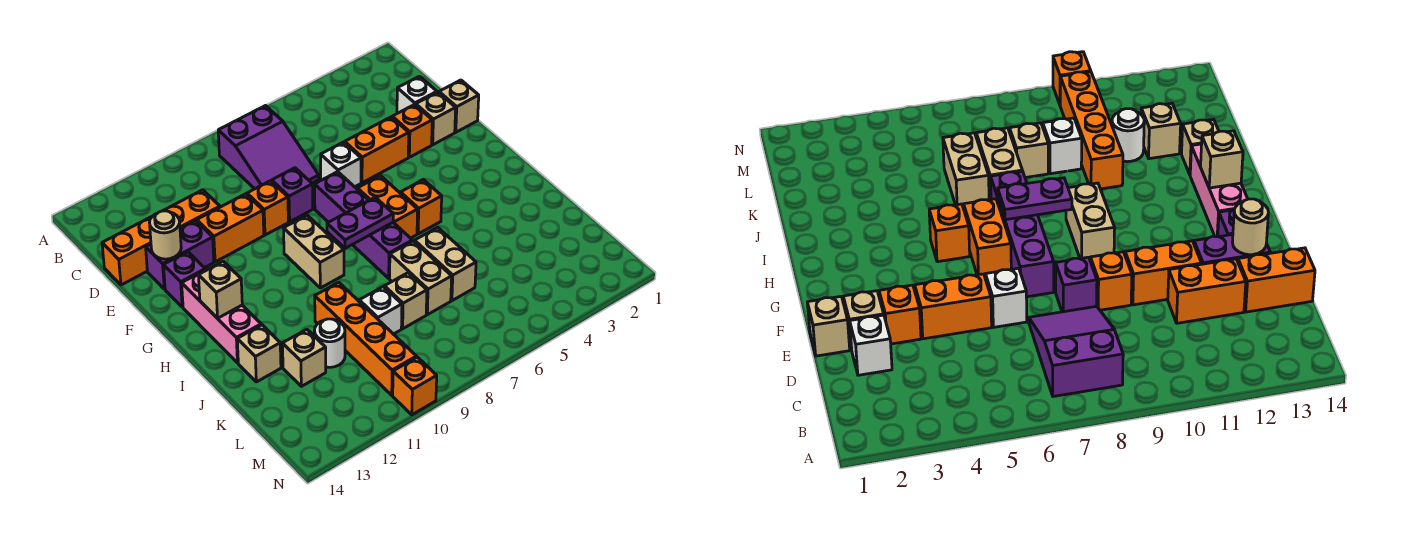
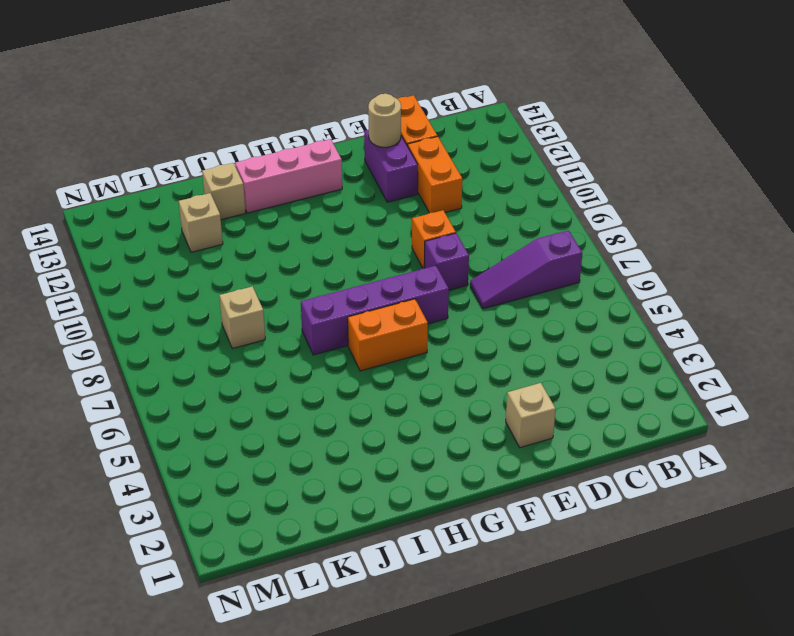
purple 1x3 slope [470,230,582,309] -> purple 2x3 slope [218,106,319,189]
none -> white 1x1 brick [397,76,437,113]
none -> tan 1x1 brick [439,80,479,132]
none -> orange 1x1 brick [392,104,432,157]
none -> orange 1x2 brick [345,117,409,183]

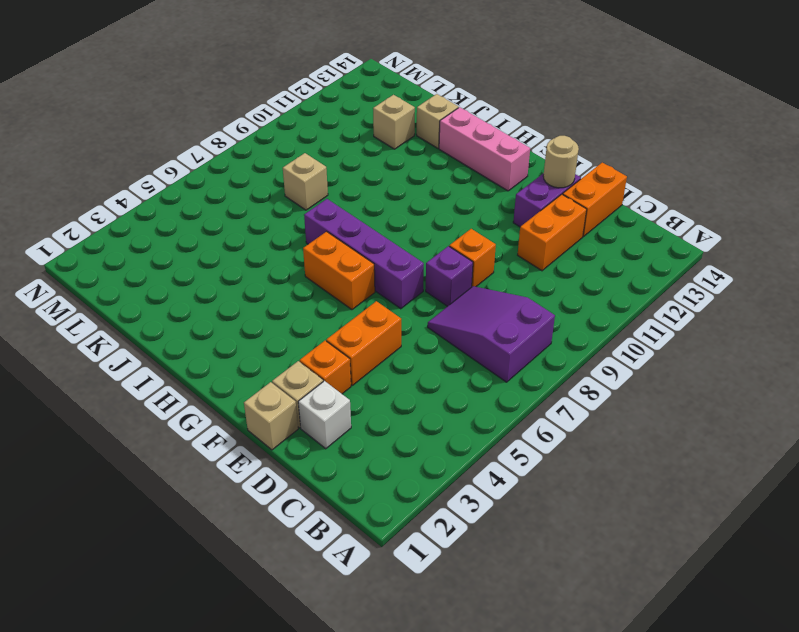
none -> white 1x1 brick [321,142,361,187]
none -> orange 1x2 brick [197,194,264,262]
none -> purple 1x1 brick [164,252,205,307]
none -> tan 1x2 brick [284,215,344,288]

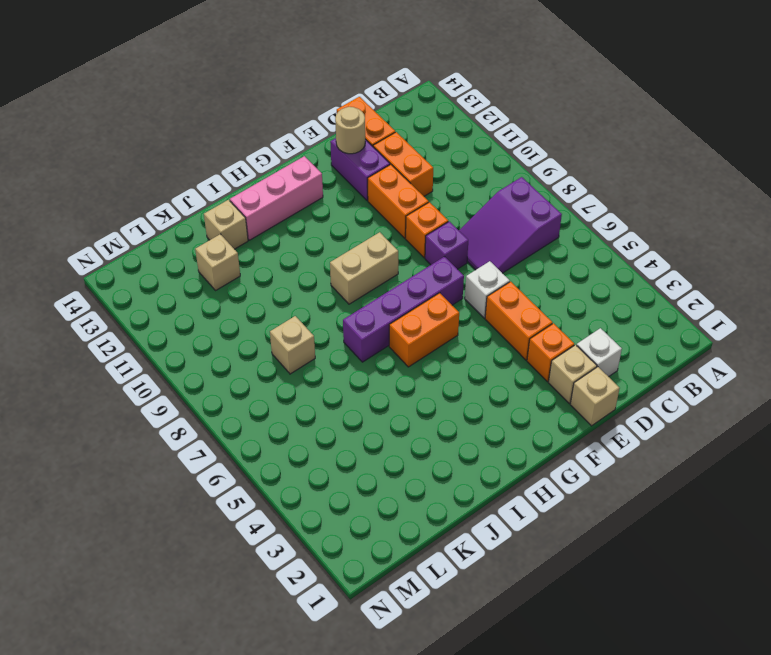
none -> purple 1x1 brick [164,252,205,307]
none -> orange 1x1 brick [401,179,442,234]
none -> tan 1x2 brick [415,227,476,301]
none -> tan 1x2 brick [390,241,452,315]

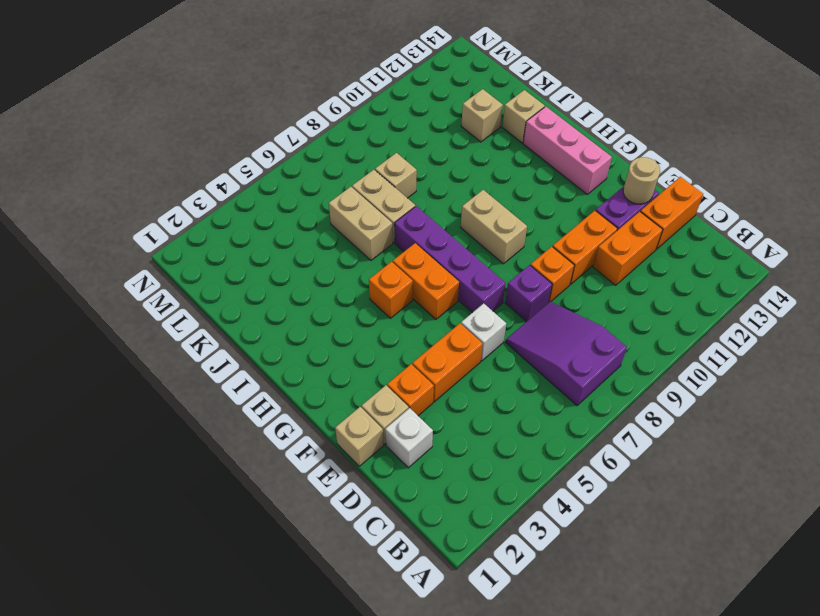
none -> purple 1x1 brick [164,252,205,307]
none -> orange 1x4 brick [315,282,416,395]
none -> white 1x1 brick [359,287,402,334]
none -> white 1x1 round brick [314,319,345,367]

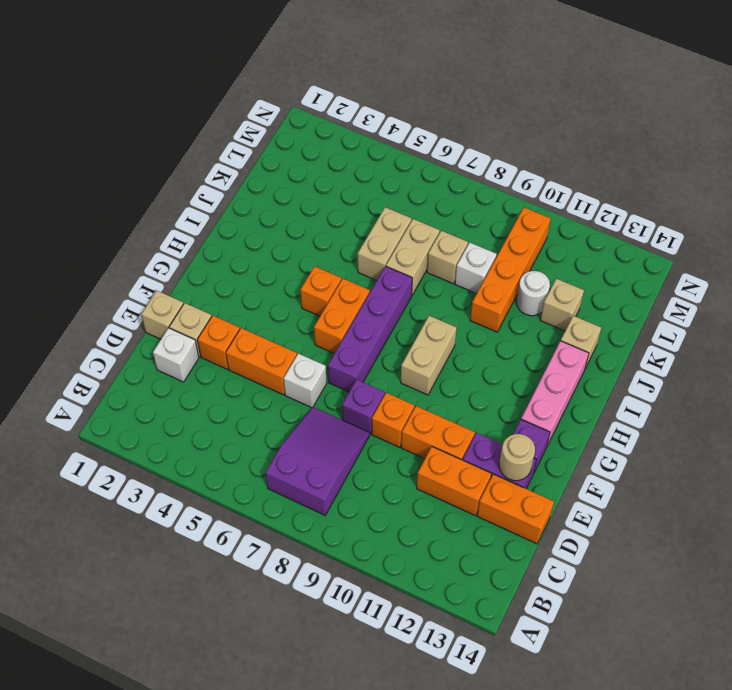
none -> orange 1x1 brick [393,357,437,415]
none -> purple 1x2 plate [327,197,393,248]
none -> tan 1x1 brick [198,261,242,318]

